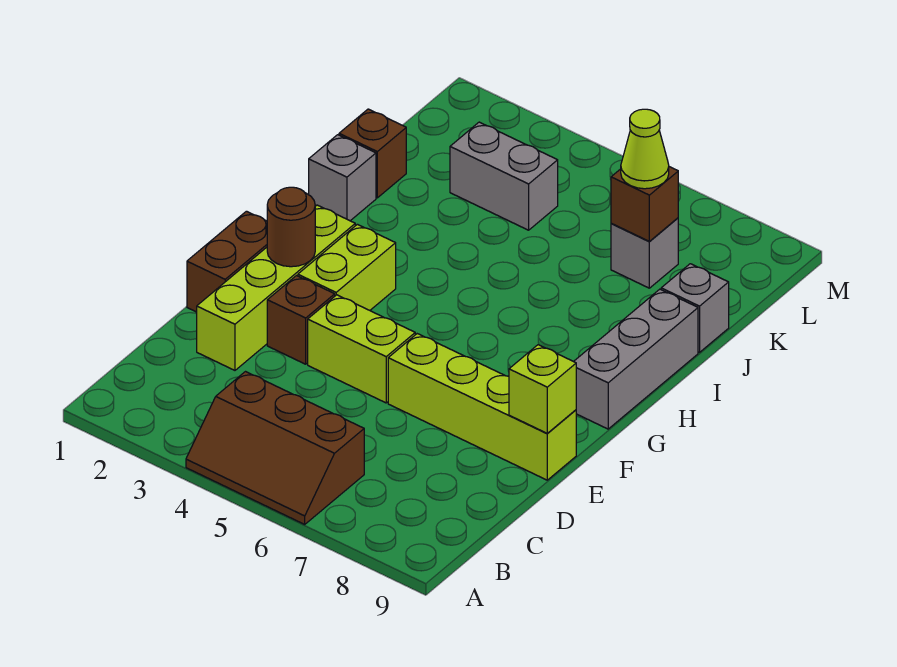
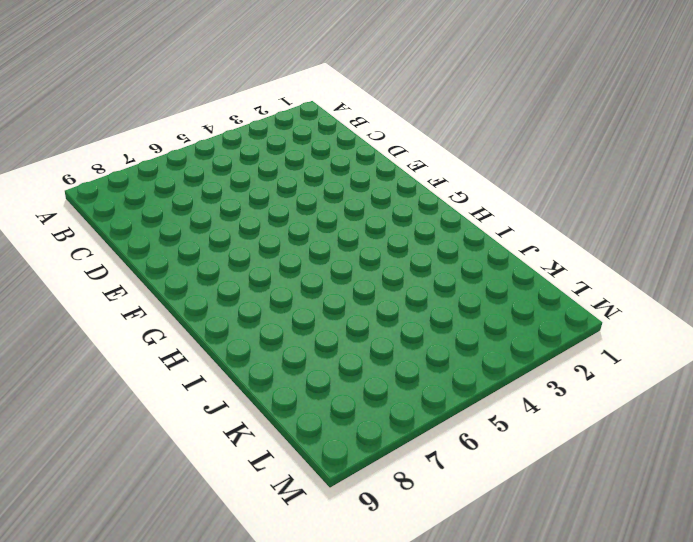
none -> brown 2x3 slope [186,372,364,524]
none -> lime 1x4 brick [197,205,355,370]
none -> brown 1x2 brick [187,211,267,312]

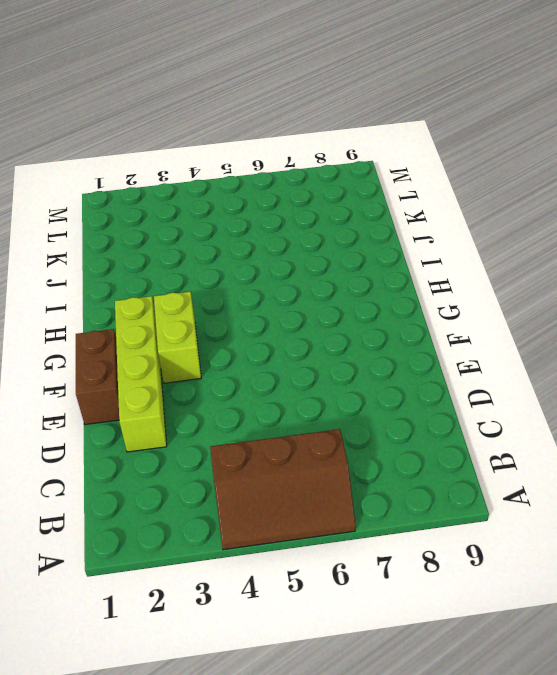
none -> brown 1x1 brick [267,276,335,364]
none -> lime 1x2 brick [308,295,415,403]
none -> lime 1x4 brick [388,334,576,480]

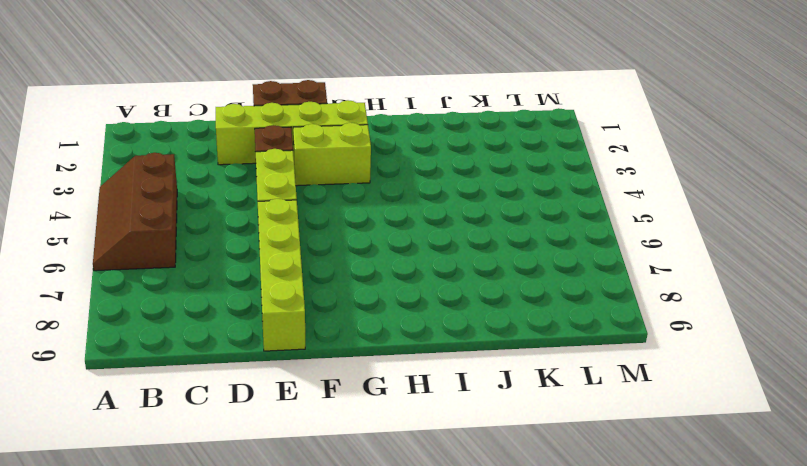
none -> grey 1x3 brick [574,289,698,429]
none -> grey 1x1 brick [309,135,376,221]
none -> brown 1x1 brick [339,109,406,198]

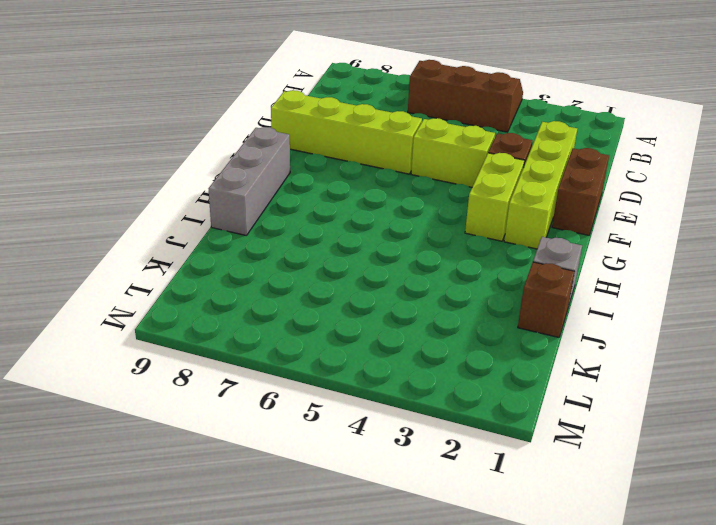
none -> grey 1x1 brick [661,264,729,352]
none -> grey 1x2 brick [450,122,558,230]
none -> grey 1x1 brick [611,218,678,288]

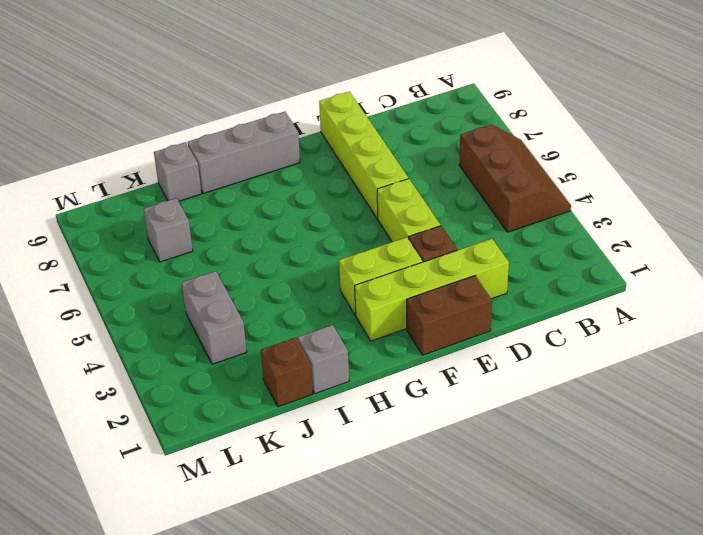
none -> lime 1x1 brick [509,345,576,433]
none -> brown 1x1 round brick [267,187,315,267]
none -> brown 1x1 brick [611,167,678,241]

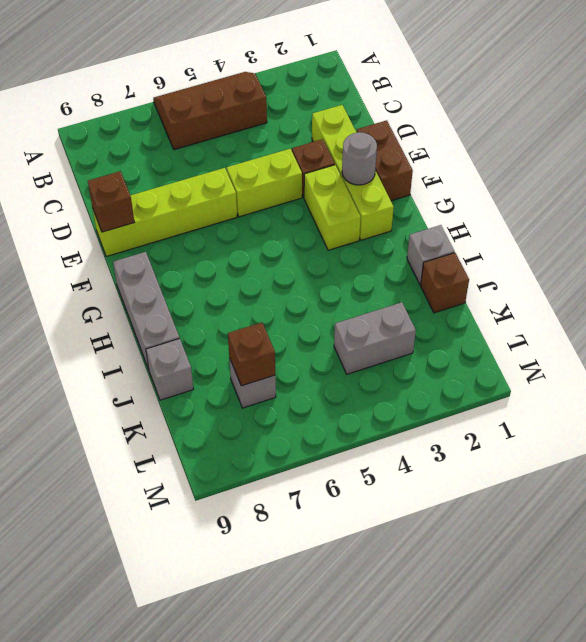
brown 1x1 brick [88,171,135,232] -> lime 1x1 brick [509,345,576,433]
grey 1x1 round brick [342,132,377,185] -> brown 1x1 round brick [267,187,315,267]
none -> lime 1x1 cone [621,109,669,189]

